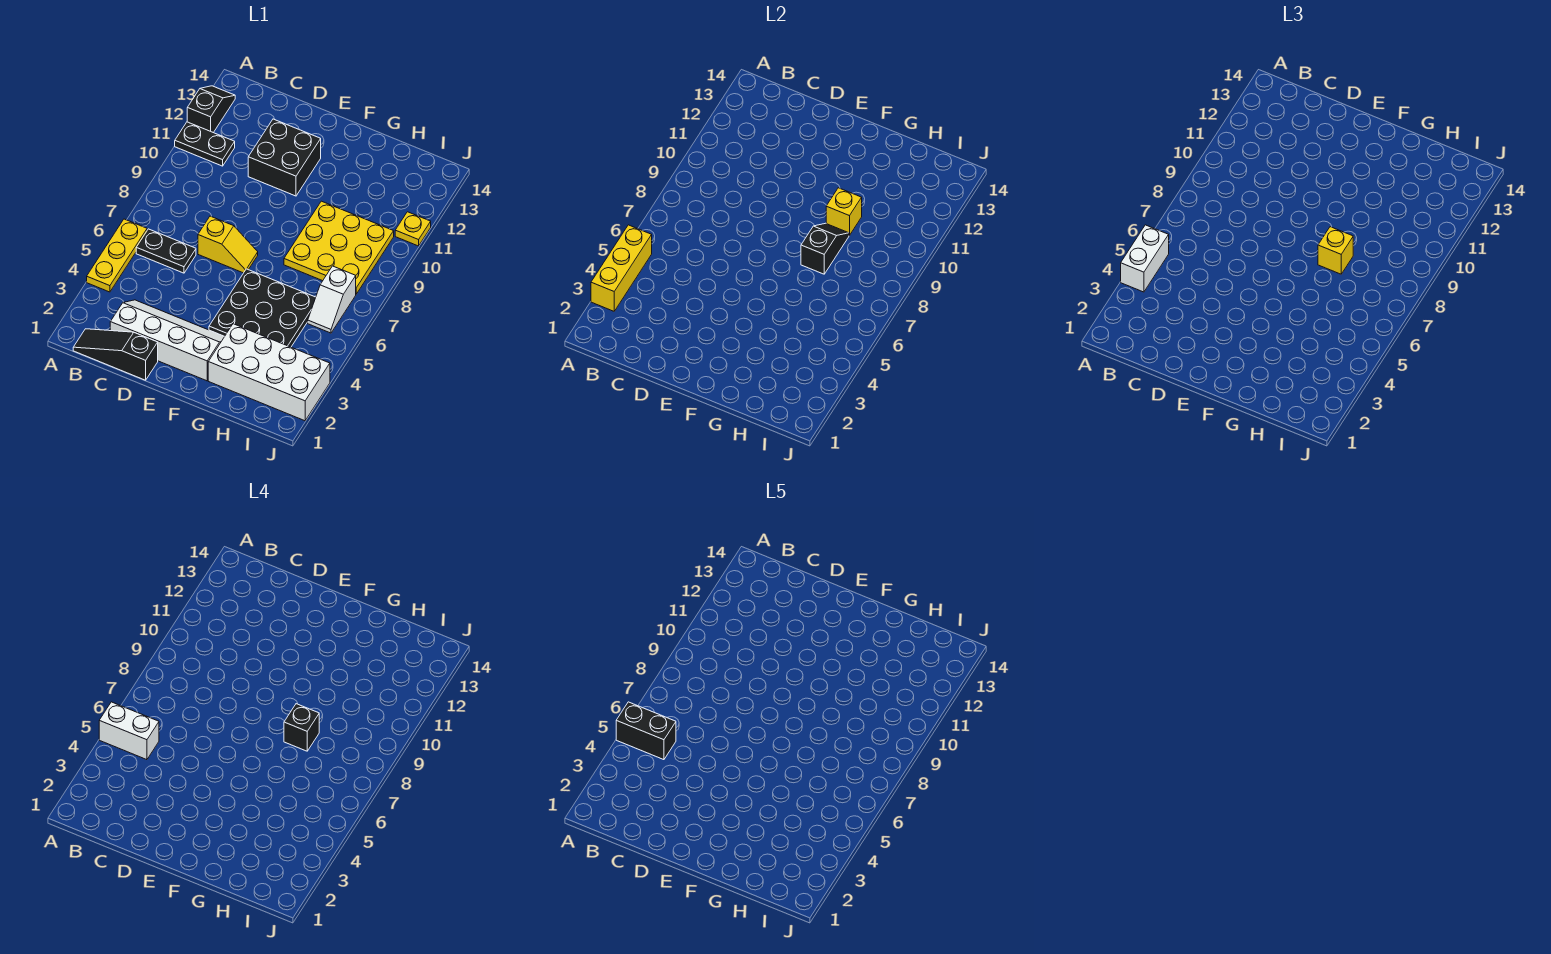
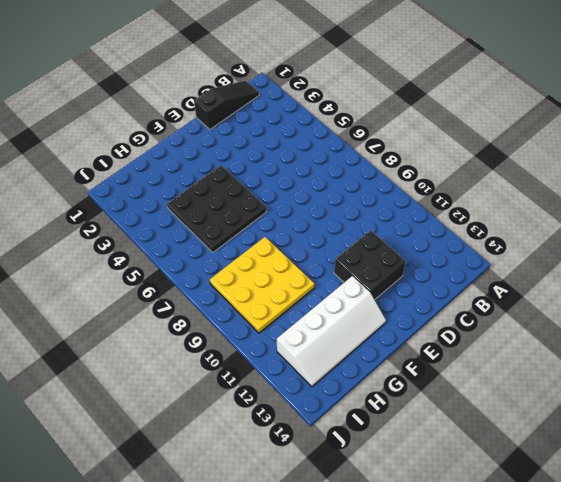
white 2x4 slope [277,276,386,387] -> white 2x4 slope moved to [110,300,225,381]
none -> yellow 1x3 plate [87,219,147,292]
none -> black 1x2 plate [175,122,235,166]
none -> black 1x2 slope [187,86,235,133]

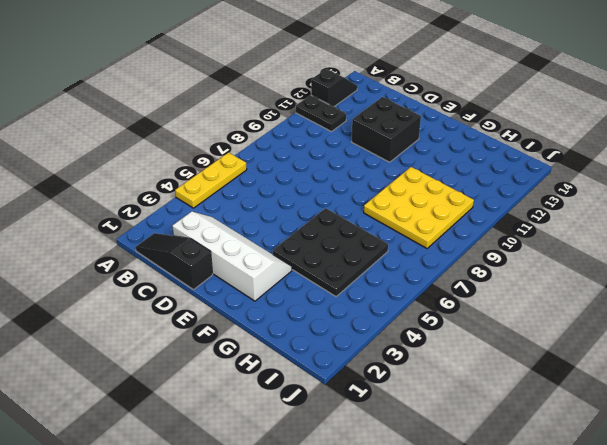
none -> black 1x2 plate [136,229,196,273]
none -> yellow 1x2 slope [198,216,258,273]
none -> white 2x4 brick [208,324,330,421]

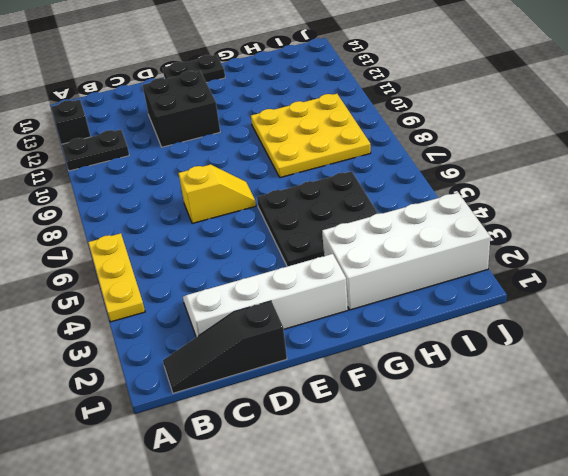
black 1x2 plate [163,55,225,83] -> black 1x2 plate moved to [136,229,196,273]
none -> white 1x2 slope [308,266,356,333]
none -> yellow 1x1 plate [395,212,431,246]
none -> yellow 1x3 brick [591,225,652,311]

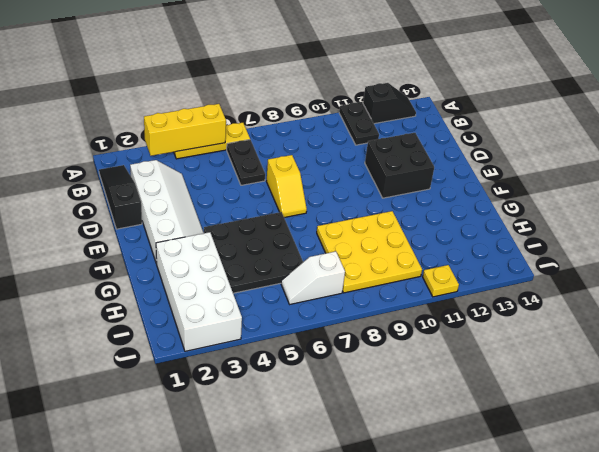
none -> black 1x2 slope [801,223,849,274]
none -> yellow 1x1 brick [826,188,862,236]
none -> white 1x2 brick [1121,225,1169,292]

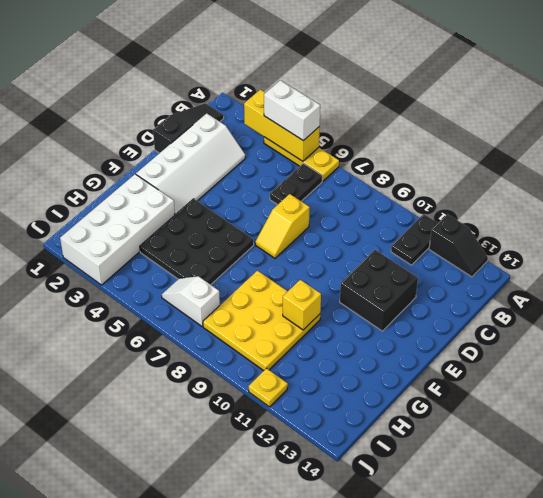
none -> black 1x2 slope [801,223,849,274]
none -> yellow 1x1 brick [1318,227,1353,274]
none -> white 1x2 brick [99,702,159,760]

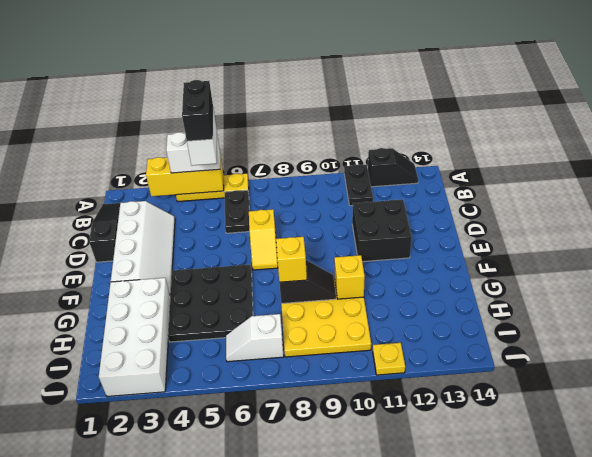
none -> black 1x1 brick [284,704,319,751]

